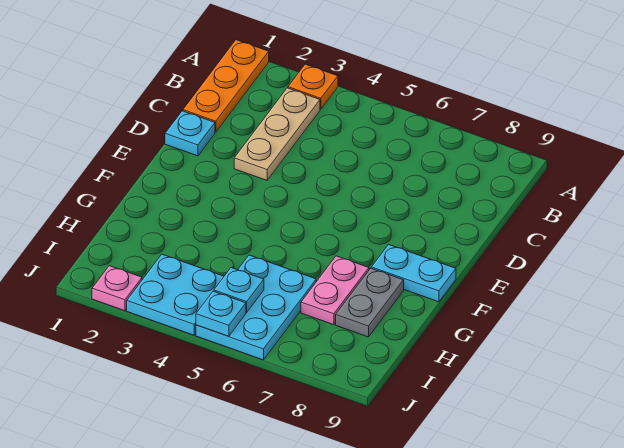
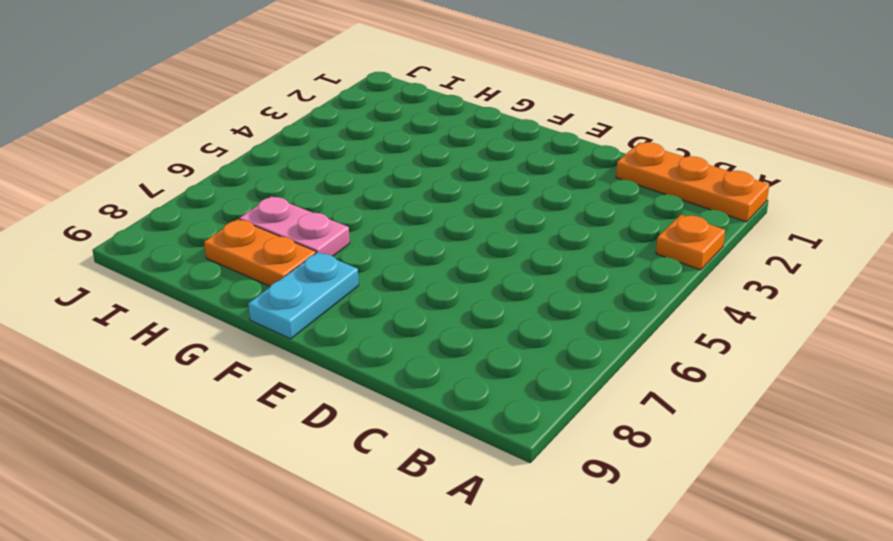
orange 1x2 plate [204,219,316,286] -> grey 1x2 plate [336,268,404,337]
none -> tan 1x3 plate [234,88,320,180]
none -> cyan 1x1 plate [165,111,215,156]
none -> cyan 2x3 plate [196,255,316,360]

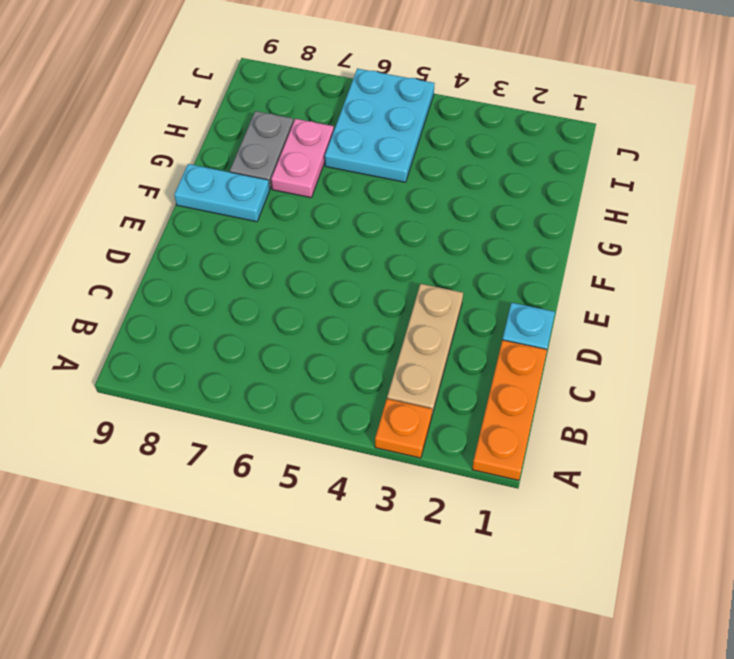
none -> cyan 2x2 plate [127,254,224,335]
none -> pink 1x1 plate [92,266,142,311]
none -> cyan 1x1 plate [214,268,264,312]

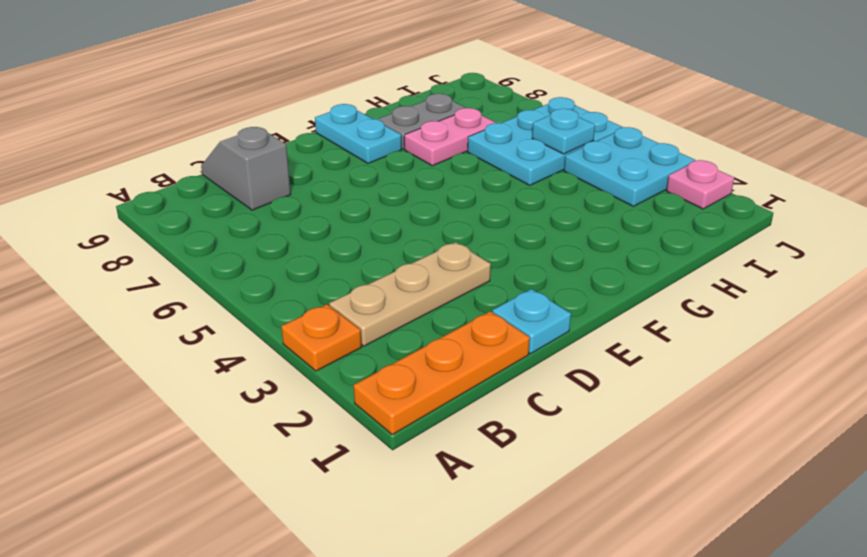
grey 1x2 slope [201,127,291,210] -> none
none -> cyan 1x1 plate [196,291,246,336]

